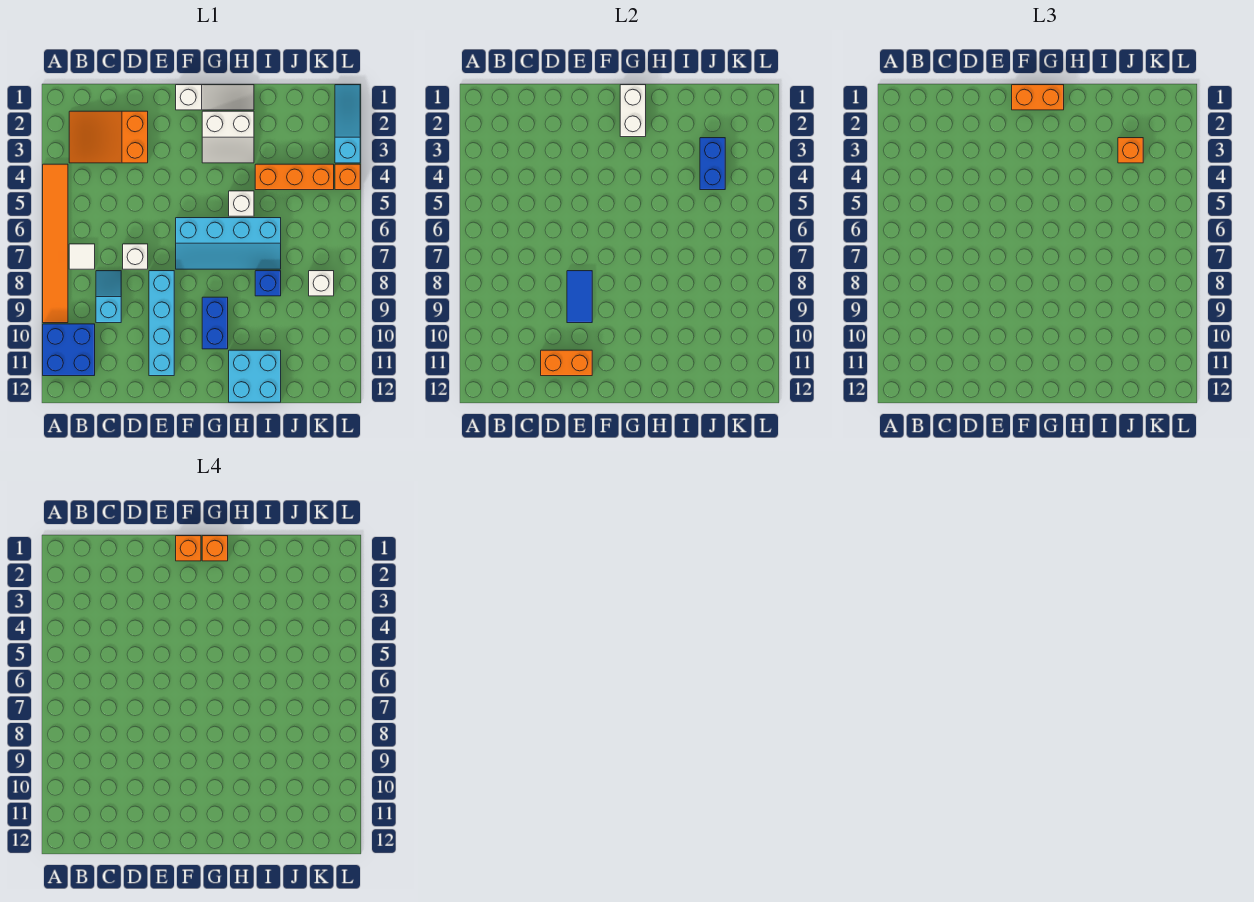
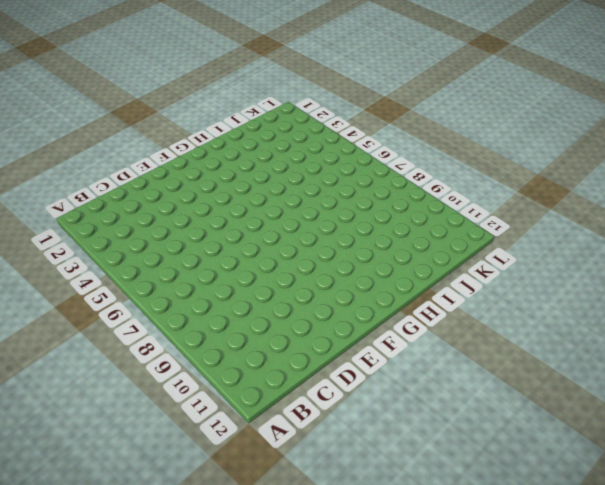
none -> orange 1x6 tile [43,164,68,323]
none -> blue 2x2 brick [43,324,95,376]
none -> orange 2x3 slope [69,111,148,163]

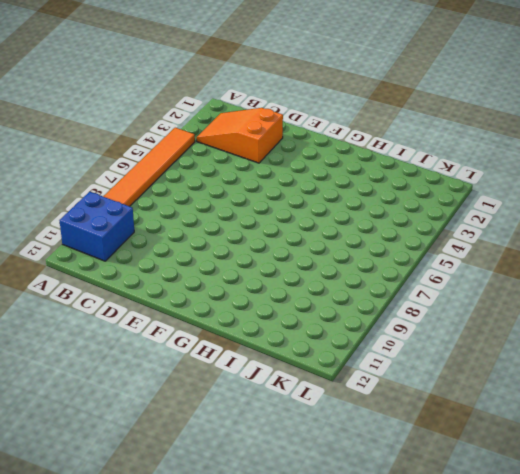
none -> white 1x1 tile [69,244,95,269]
none -> cyan 1x2 slope [96,271,121,323]
none -> white 1x1 brick [123,244,148,269]

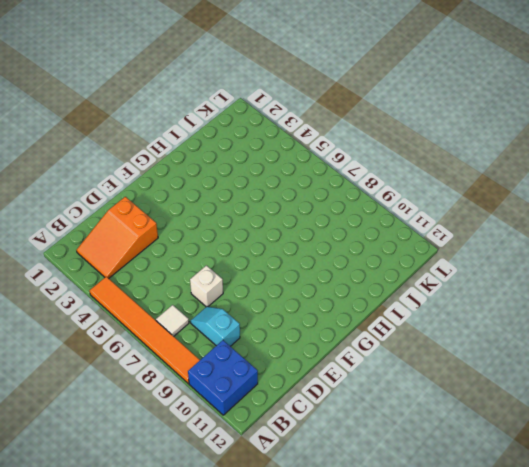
none -> cyan 1x4 brick [149,271,174,376]
none -> white 1x3 slope [176,85,254,110]
none -> cyan 2x4 slope [176,218,281,269]

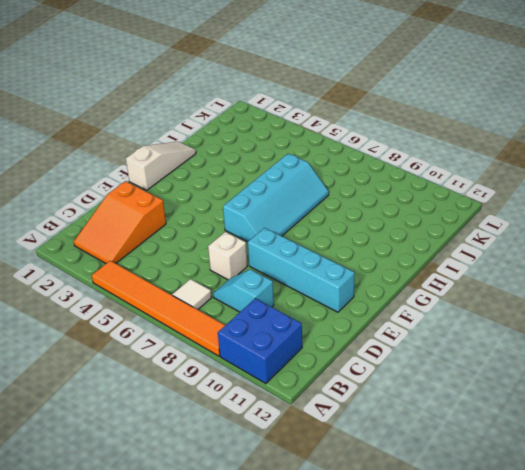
none -> white 2x2 slope [202,111,254,163]
none -> blue 1x2 brick [202,297,228,349]
none -> white 1x1 brick [229,191,254,216]

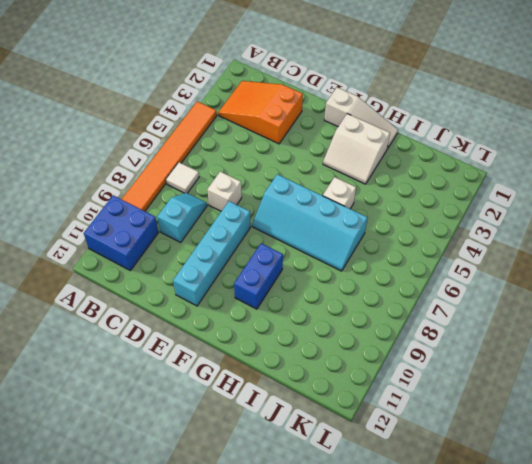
none -> cyan 2x2 brick [229,350,281,402]
none -> orange 1x3 brick [255,164,334,190]
none -> blue 1x1 brick [255,271,281,296]

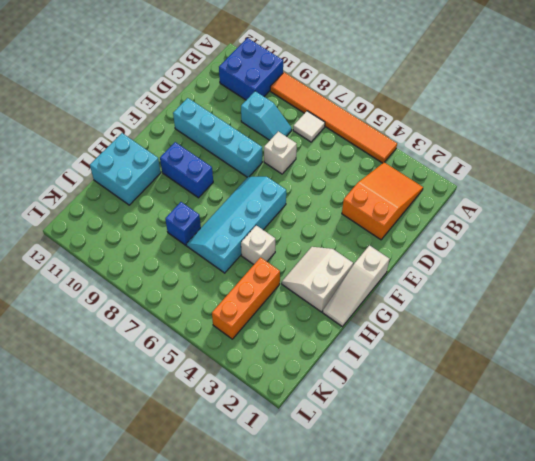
none -> white 1x1 brick [309,271,334,296]
none -> cyan 1x3 slope [335,85,360,163]
none -> orange 1x1 brick [335,164,360,190]

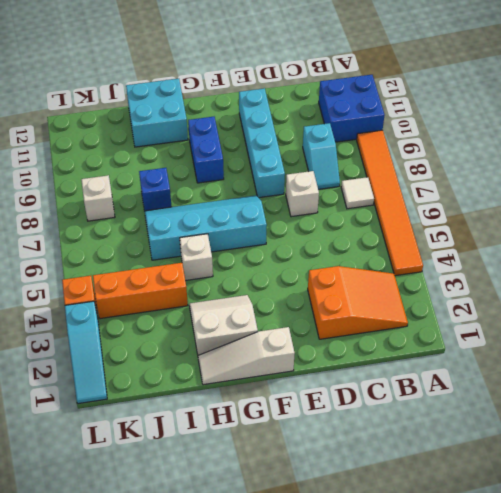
none -> orange 1x2 brick [541,350,592,376]
none -> blue 1x2 tile [567,271,592,323]
none -> white 1x2 brick [620,85,646,137]

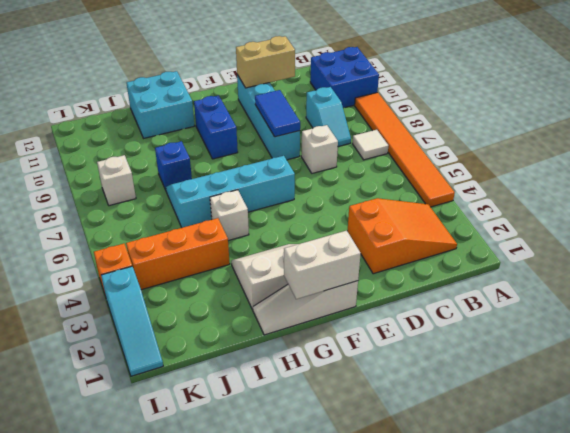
tan 1x2 brick [236,36,295,88] -> orange 1x2 brick [541,350,592,376]
white 1x2 brick [284,230,361,299] -> white 1x2 brick turned to [620,85,646,137]
none -> blue 1x2 brick [700,138,725,190]
none -> orange 1x2 brick [1012,85,1064,110]
none -> orange 1x1 brick [1118,138,1143,163]

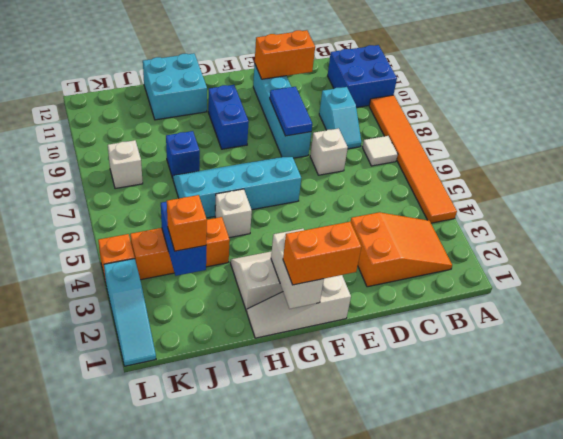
none -> orange 1x1 brick [176,536,201,561]
none -> orange 1x1 brick [202,536,228,561]

